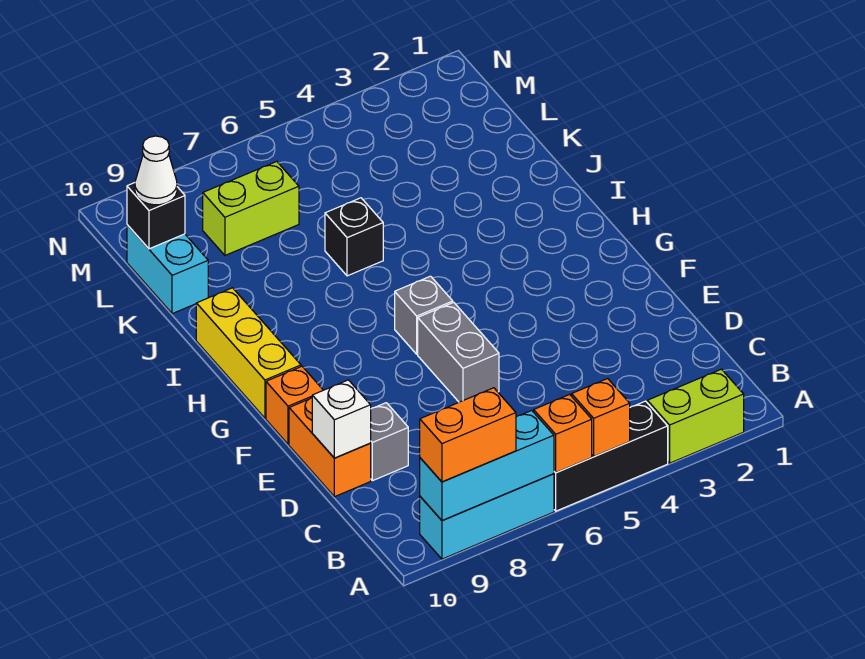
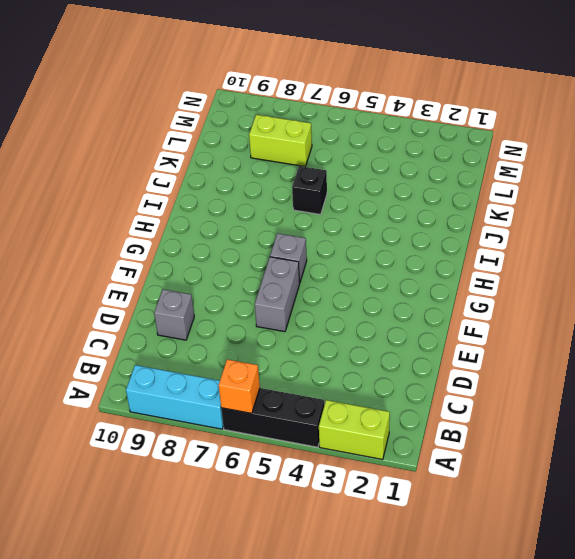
none -> orange 1x2 brick [289,398,371,497]
none -> orange 1x1 brick [266,366,323,444]
none -> yellow 1x3 brick [196,288,301,418]

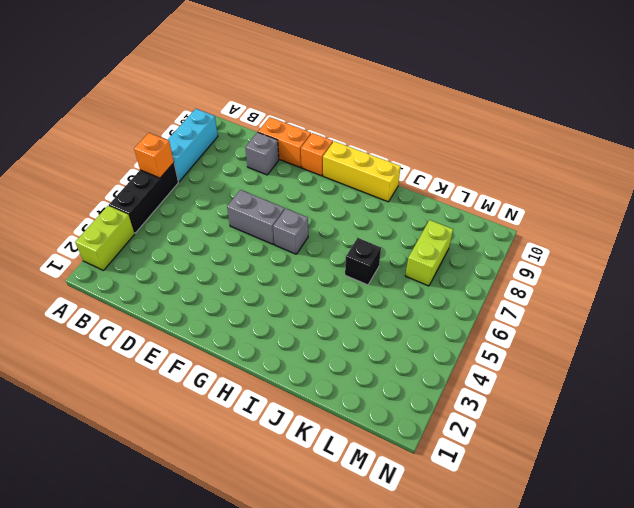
none -> cyan 1x2 brick [127,225,208,314]
none -> orange 1x1 brick [572,379,630,457]
none -> cyan 1x3 brick [420,410,554,521]

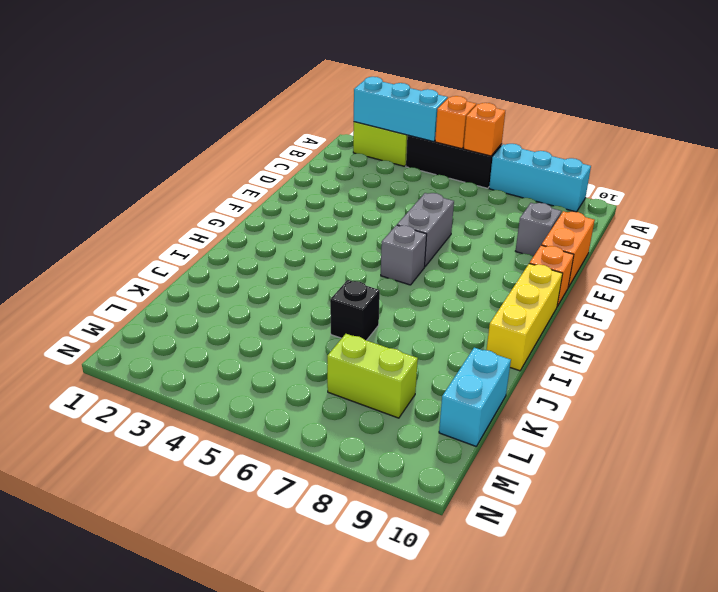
cyan 1x3 brick [354,77,448,142] -> cyan 1x3 brick moved to [420,410,554,521]
none -> white 1x1 brick [312,380,371,458]
none -> black 1x1 brick [127,183,185,249]
none -> orange 1x2 brick [420,388,516,482]

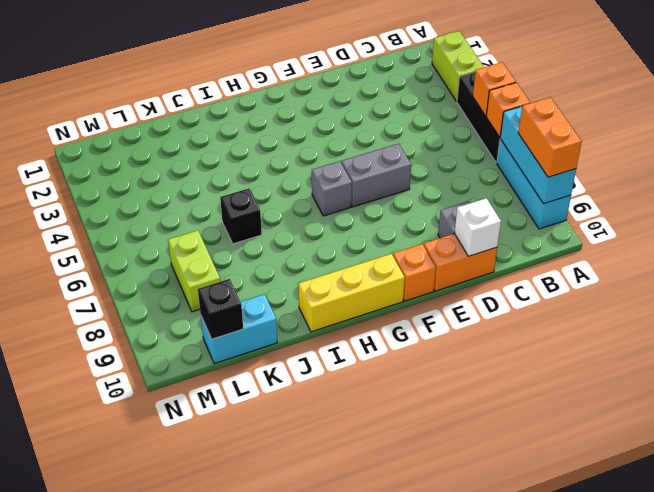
none -> white 1x1 cone [135,136,177,205]

